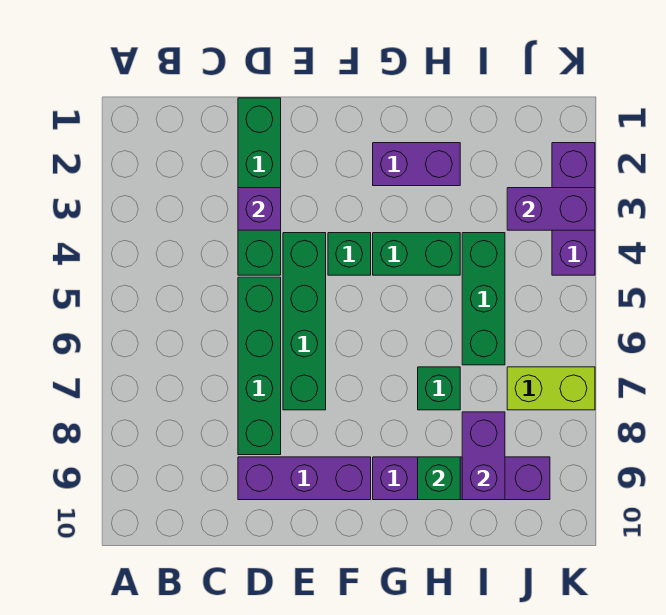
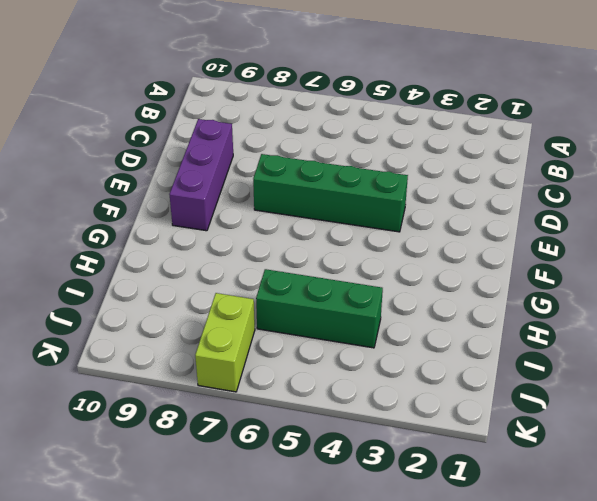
none -> green 1x4 brick [238,98,281,275]
none -> green 1x4 brick [238,277,281,455]
none -> green 1x1 brick [328,233,371,275]

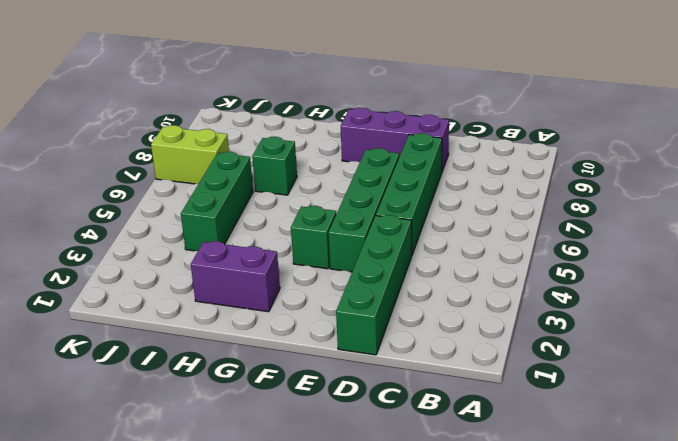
none -> green 1x2 brick [373,233,460,275]
none -> purple 1x4 brick [373,457,550,500]
none -> purple 1x3 brick [552,143,595,275]

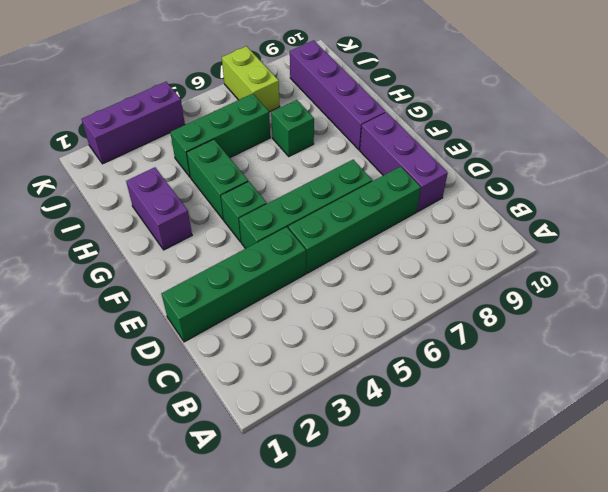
none -> purple 1x1 brick [238,188,281,230]
none -> green 1x1 brick [418,457,460,500]
none -> purple 1x2 brick [462,412,505,500]

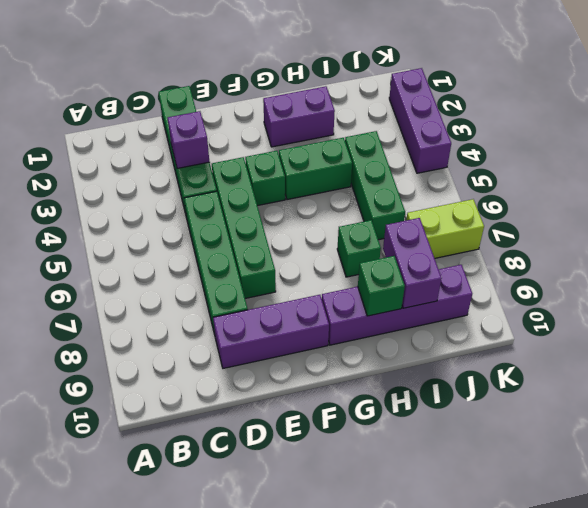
none -> purple 1x2 brick [507,188,595,230]

